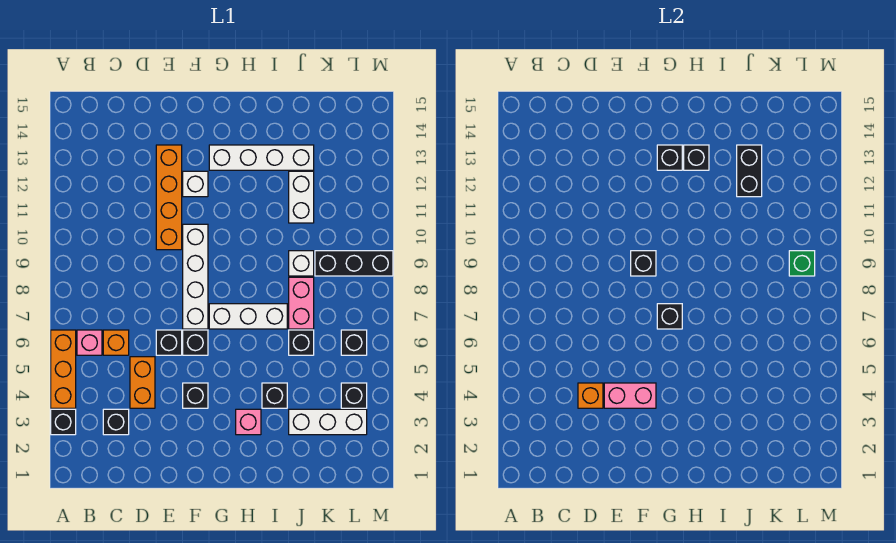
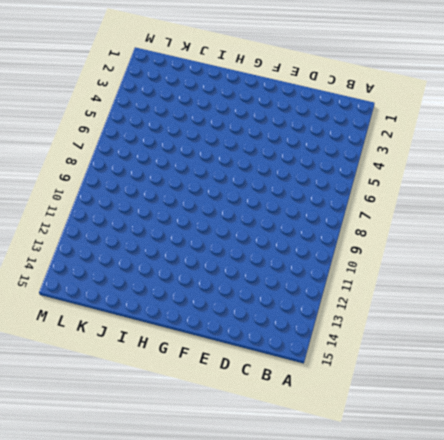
none -> black 1x1 brick [51,409,76,435]
none -> orange 1x3 brick [51,330,76,408]
none -> pink 1x1 brick [77,330,102,355]
none -> black 1x1 brick [103,409,129,435]

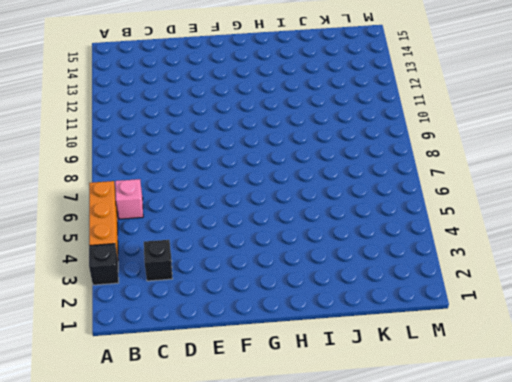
none -> orange 1x1 brick [103,330,129,355]
none -> orange 1x2 brick [130,357,155,408]
none -> black 1x1 brick [156,330,182,355]
none -> orange 1x4 brick [156,145,182,250]

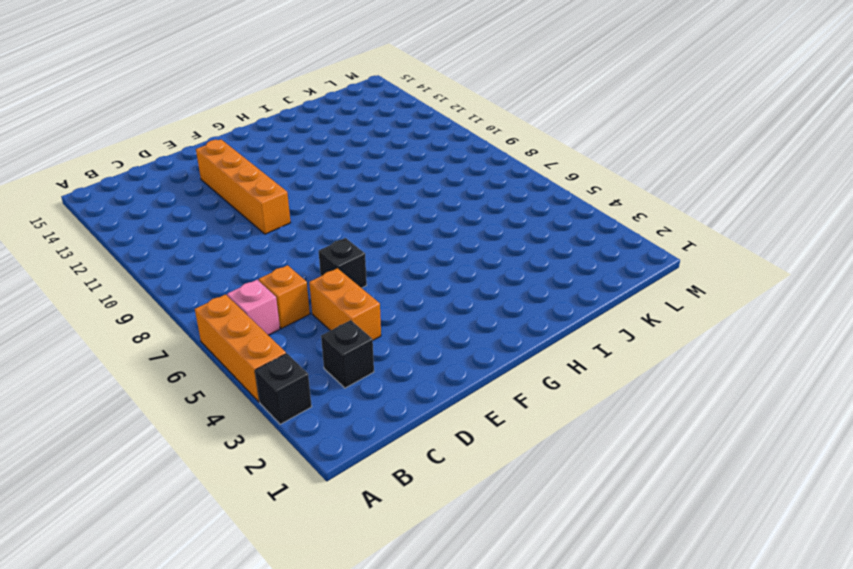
none -> black 1x1 brick [183,383,208,408]
none -> black 1x1 brick [183,330,208,355]
none -> white 1x4 brick [183,224,208,329]
none -> white 1x1 brick [183,171,208,197]

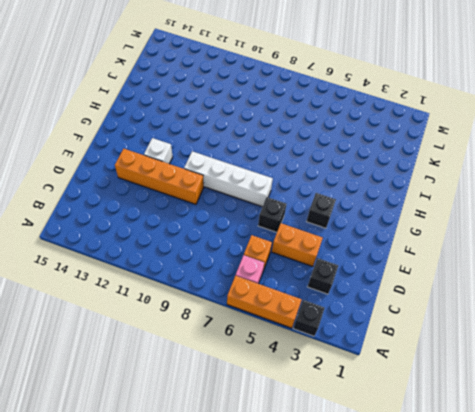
none -> black 1x1 brick [183,330,208,355]
none -> white 1x3 brick [209,304,287,329]
none -> white 1x4 brick [209,145,314,170]
none -> pink 1x1 brick [236,409,261,435]

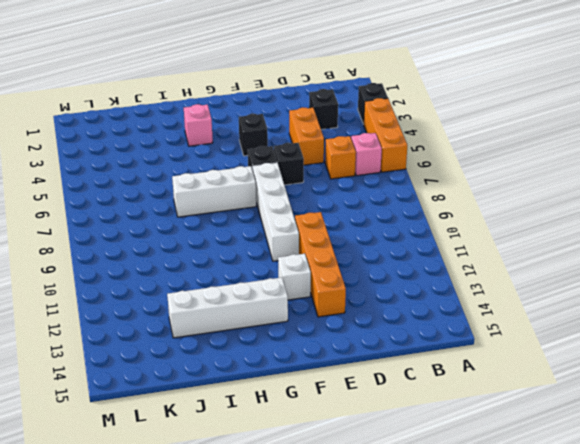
none -> black 1x1 brick [262,383,287,408]
none -> white 1x3 brick [289,409,367,435]
none -> black 1x1 brick [289,330,314,355]
none -> pink 1x2 brick [289,277,314,329]

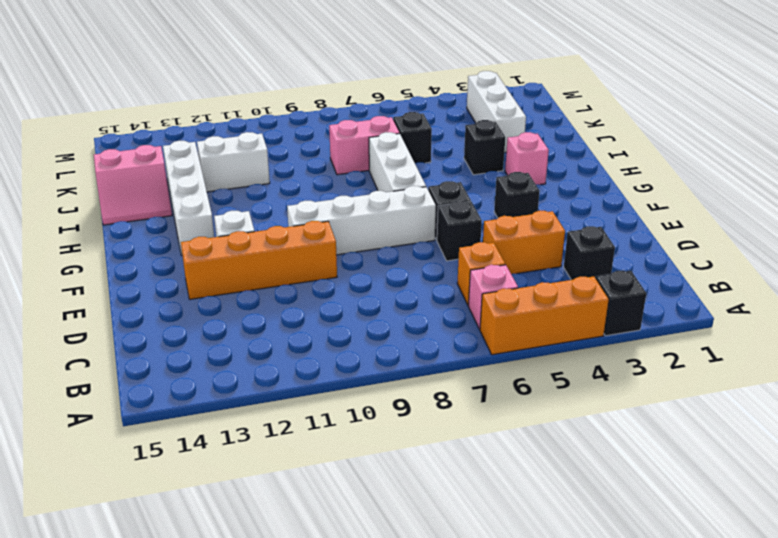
pink 2x2 slope [94,145,172,225] -> none
none -> white 1x1 brick [289,251,314,276]
none -> black 1x3 brick [315,251,393,276]
none -> black 1x1 brick [341,383,367,408]
none -> black 1x1 brick [341,330,367,355]

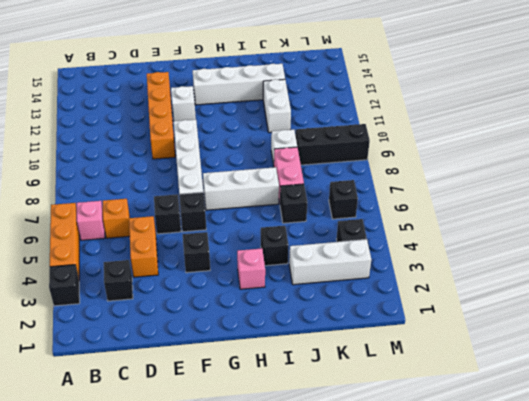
none -> orange 1x1 brick [578,383,603,408]
none -> pink 1x2 brick [604,383,656,408]
none -> black 1x1 brick [631,251,656,276]
none -> black 1x1 brick [657,304,682,329]

